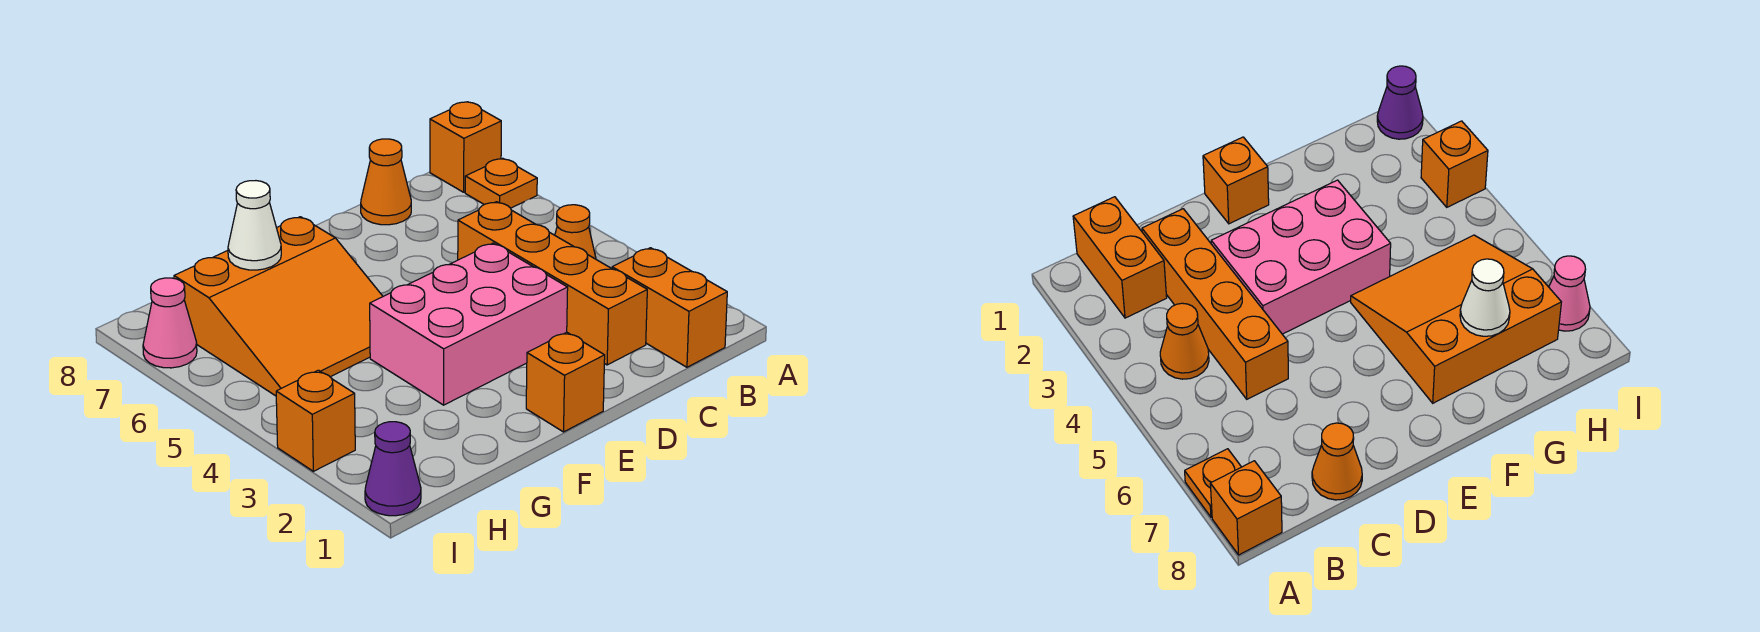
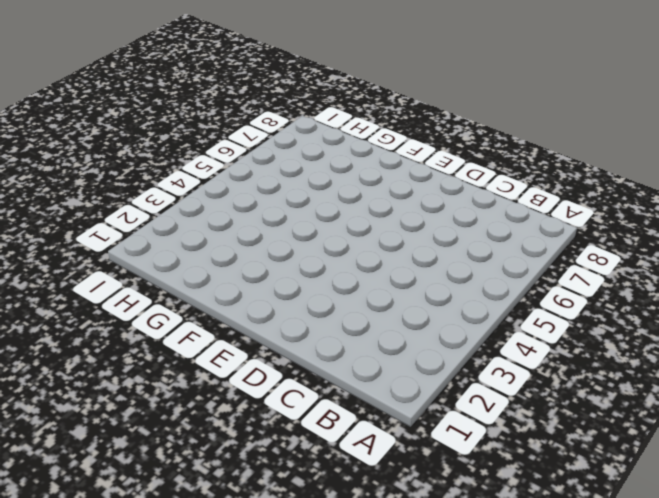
none -> orange 1x1 plate [465,158,537,208]
none -> orange 1x1 brick [430,102,501,192]
none -> orange 1x2 brick [612,248,727,367]

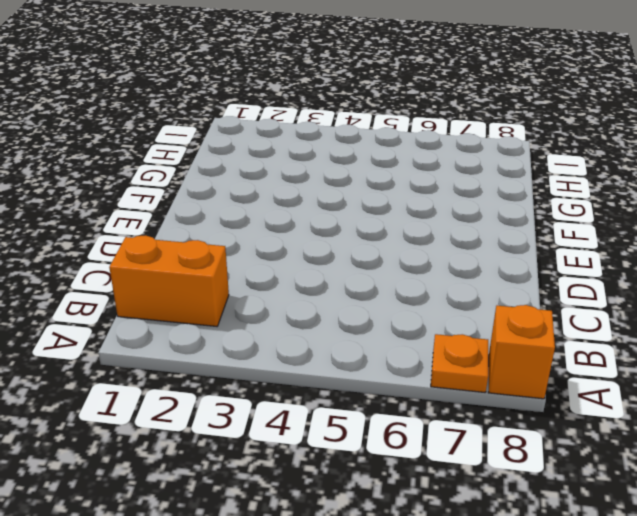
none -> orange 1x1 cone [555,205,596,259]
none -> orange 1x4 brick [458,202,647,365]
none -> orange 1x1 cone [361,139,411,225]

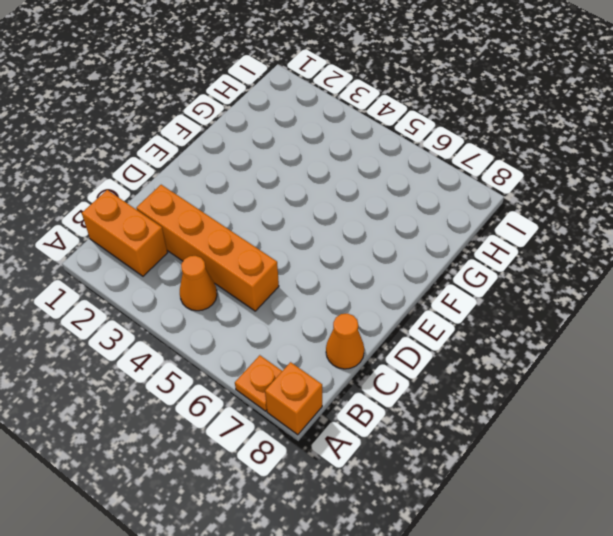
none -> pink 2x3 brick [370,243,568,405]
none -> orange 1x1 brick [526,332,605,432]
none -> orange 3x3 slope [174,217,383,396]

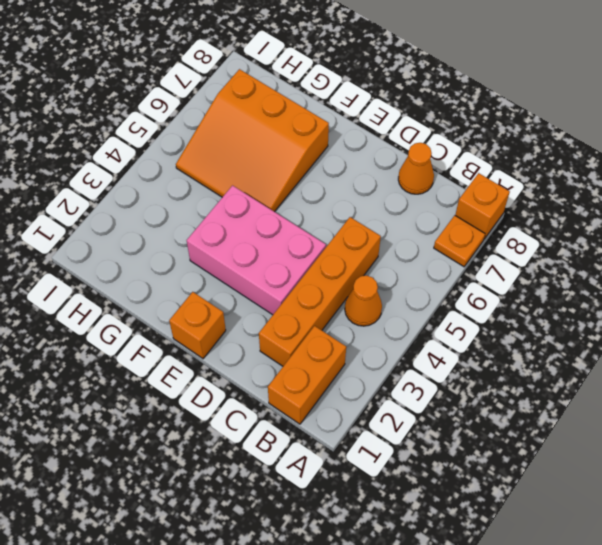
none -> purple 1x1 cone [365,422,421,516]
none -> orange 1x1 brick [276,370,355,471]
none -> pink 1x1 cone [143,278,197,368]

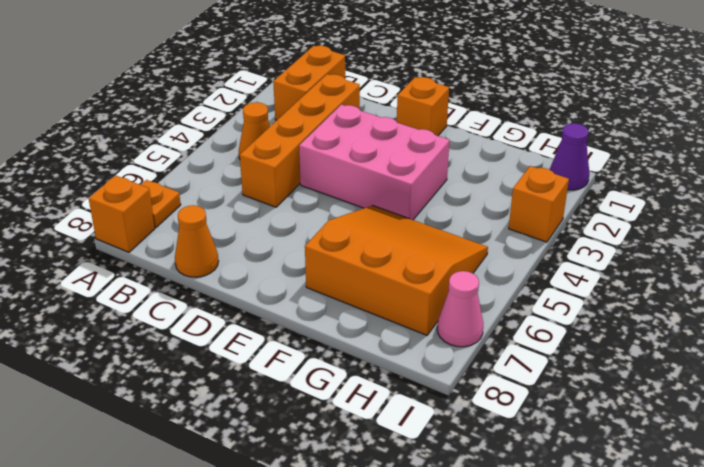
none -> white 1x1 cone [228,181,281,270]

